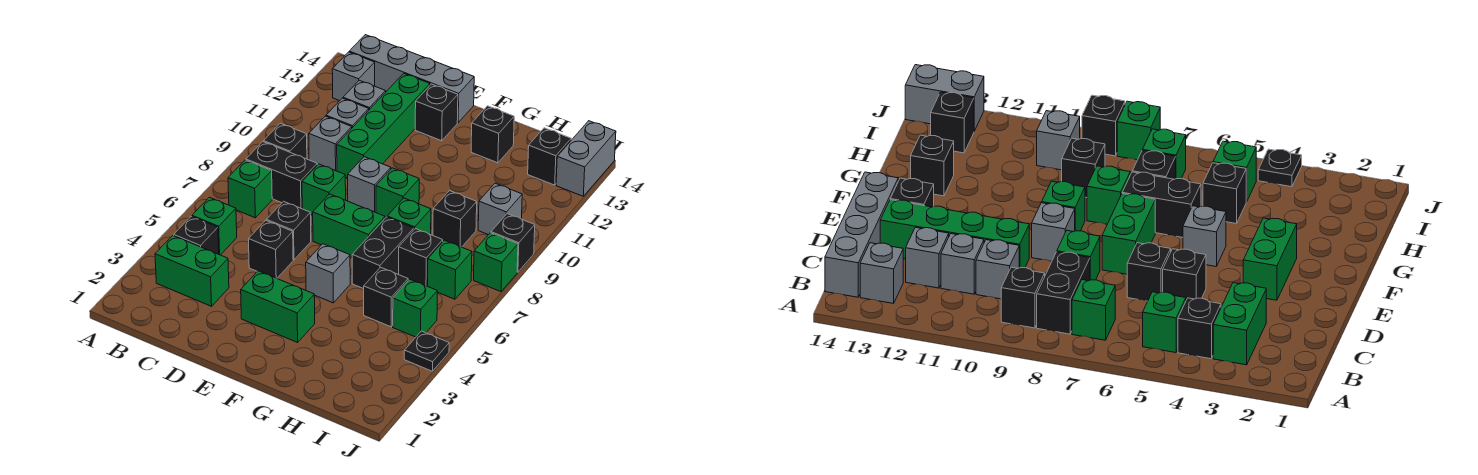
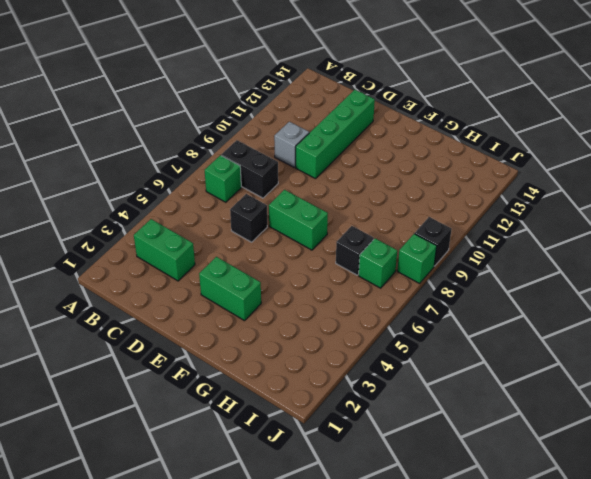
none -> black 1x1 brick [174,216,219,254]
none -> green 1x1 brick [192,197,237,255]
none -> black 1x1 brick [264,123,307,159]
none -> grey 1x1 brick [332,52,375,101]

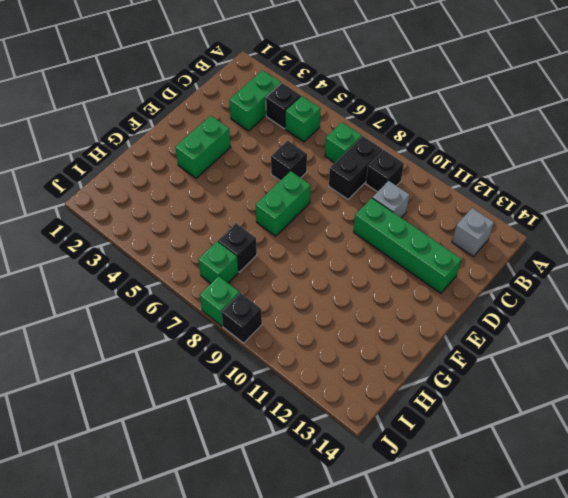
none -> grey 1x4 brick [349,35,474,123]
none -> grey 1x1 brick [326,98,369,128]
none -> grey 1x1 brick [343,80,386,110]
none -> black 1x1 brick [249,220,293,278]

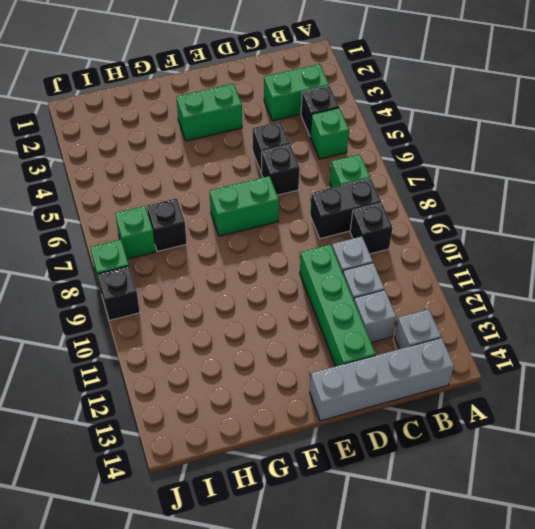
none -> green 1x1 brick [302,164,346,215]
none -> grey 1x1 brick [348,157,391,212]
none -> black 1x1 brick [415,84,458,141]
none -> grey 1x1 brick [306,244,350,303]

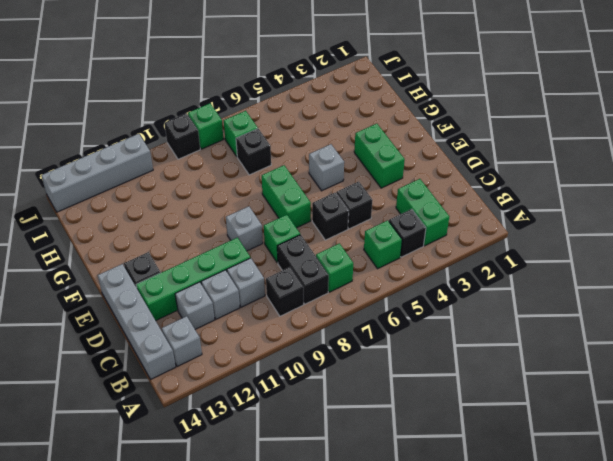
grey 1x4 brick [41,134,153,212] -> grey 1x2 brick [556,121,616,196]
none -> green 1x1 brick [376,168,419,218]
none -> black 1x2 brick [352,217,414,289]
none -> green 1x1 brick [387,198,431,235]
none -> black 1x1 brick [471,106,514,163]

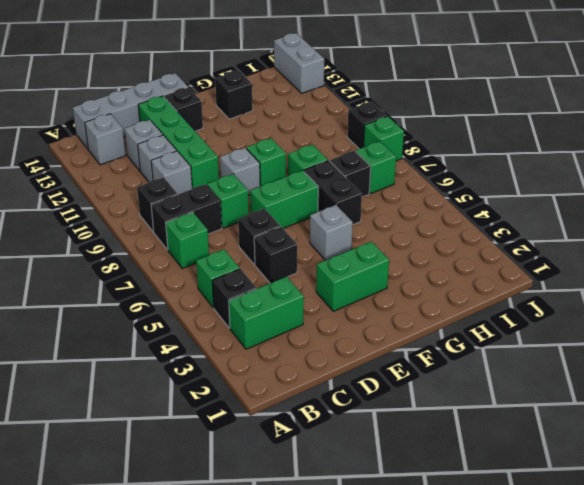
none -> black 1x1 brick [364,267,408,327]
none -> black 1x1 brick [433,191,477,247]
none -> green 1x1 brick [393,279,437,337]
none -> grey 1x1 brick [478,183,522,235]

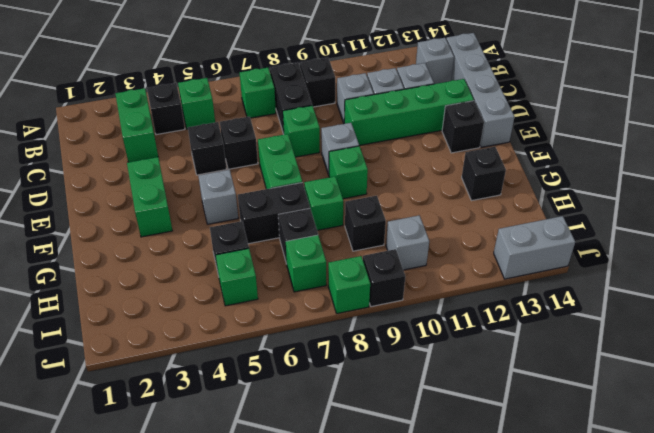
none -> black 1x1 brick [528,128,571,185]
none -> black 1x1 plate [404,331,449,371]

